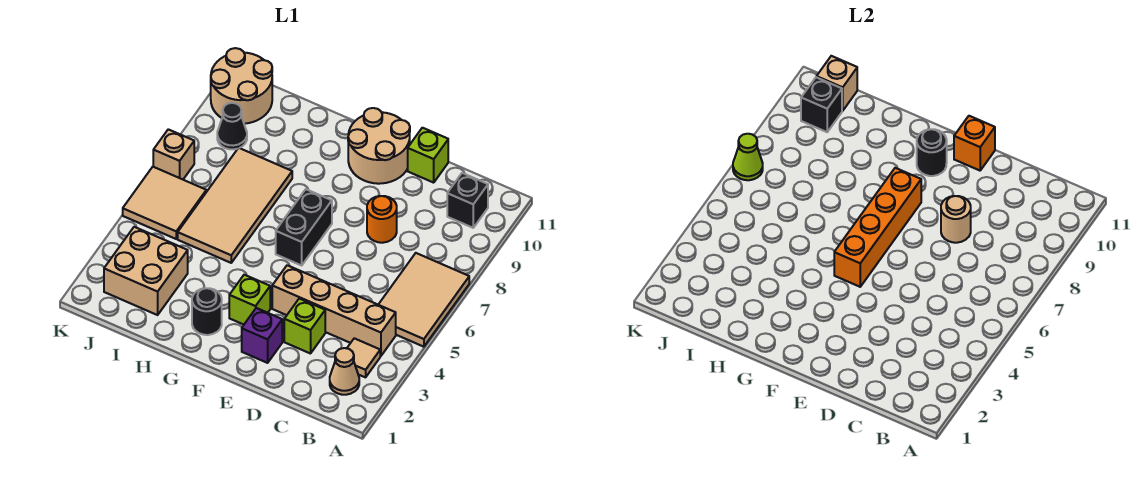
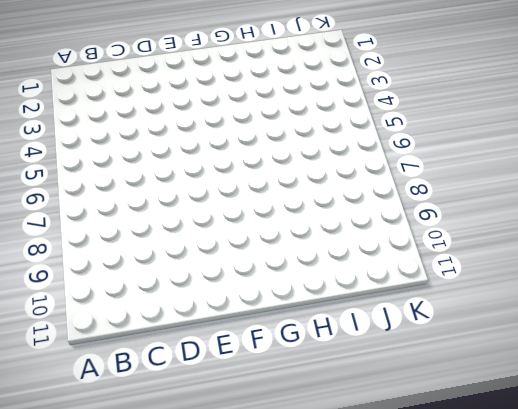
none -> tan 2x3 tile [378,253,469,347]
none -> tan 1x1 cone [330,348,359,395]
none -> tan 1x1 tile [347,338,380,377]

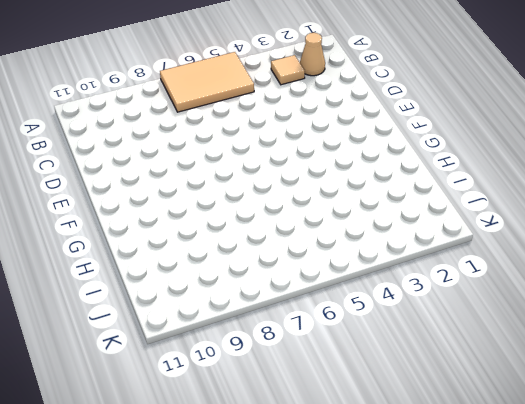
none -> tan 1x4 brick [272,265,396,356]
none -> black 1x1 brick [447,173,488,228]
none -> lime 1x1 brick [284,299,325,354]

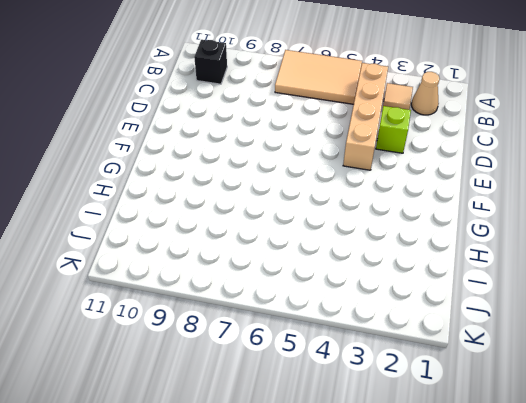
none -> orange 1x1 round brick [367,196,397,243]
none -> lime 1x1 brick [408,128,448,183]
none -> purple 1x1 brick [242,308,282,363]

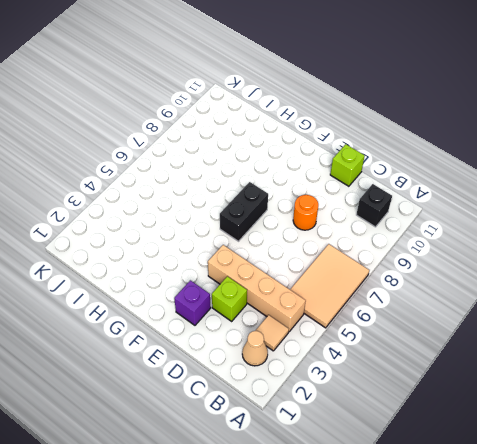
none -> tan 2x2 round brick [348,108,410,184]
none -> lime 1x1 brick [229,275,270,325]
none -> black 1x1 round brick [192,288,222,335]

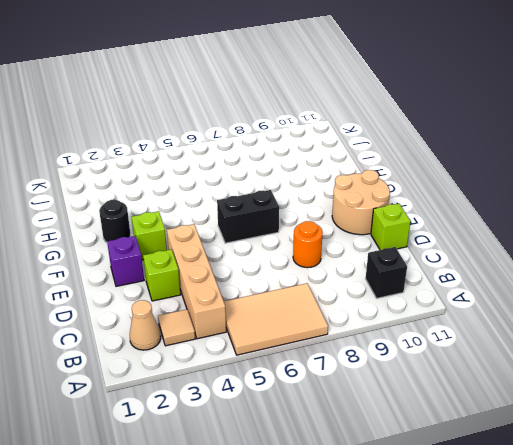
none -> tan 2x4 tile [178,148,292,263]
none -> tan 2x2 brick [104,227,188,315]
none -> tan 2x2 tile [123,167,206,239]

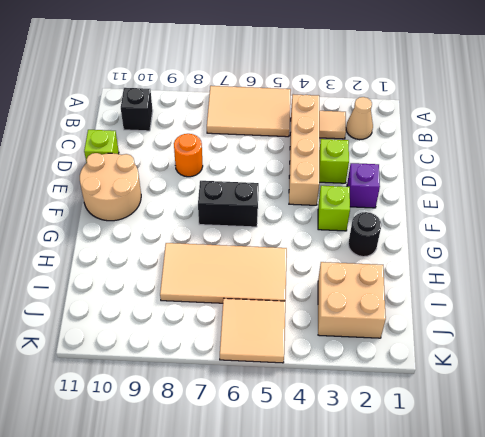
none -> black 1x1 cone [217,103,247,149]
none -> tan 2x2 round brick [211,48,272,124]
none -> tan 1x1 brick [153,129,194,179]

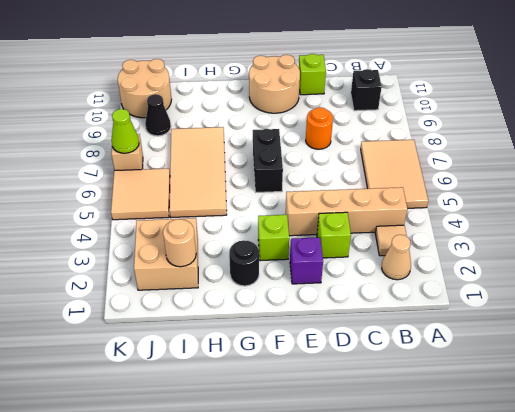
tan 1x1 round brick [163,219,196,267] -> tan 1x1 round brick moved to [941,196,971,243]
none -> orange 1x1 brick [954,116,995,171]
none -> orange 1x4 brick [834,168,921,287]
none -> black 1x1 round brick [917,129,947,176]

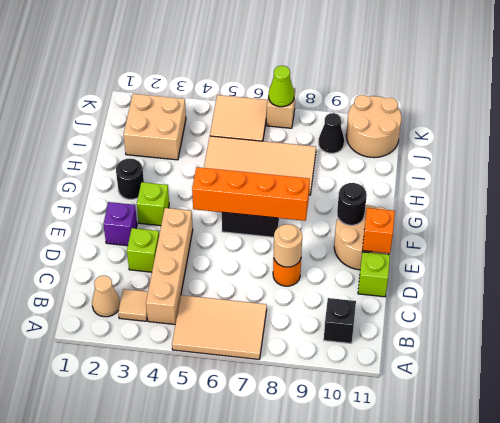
none -> black 1x1 brick [801,77,842,132]
none -> tan 1x1 brick [817,56,857,111]

